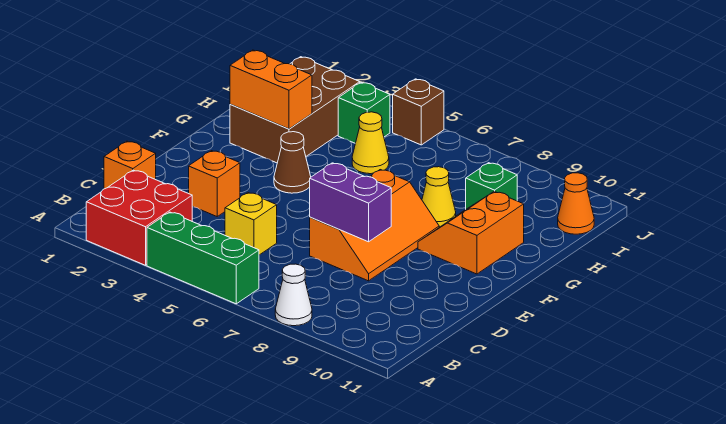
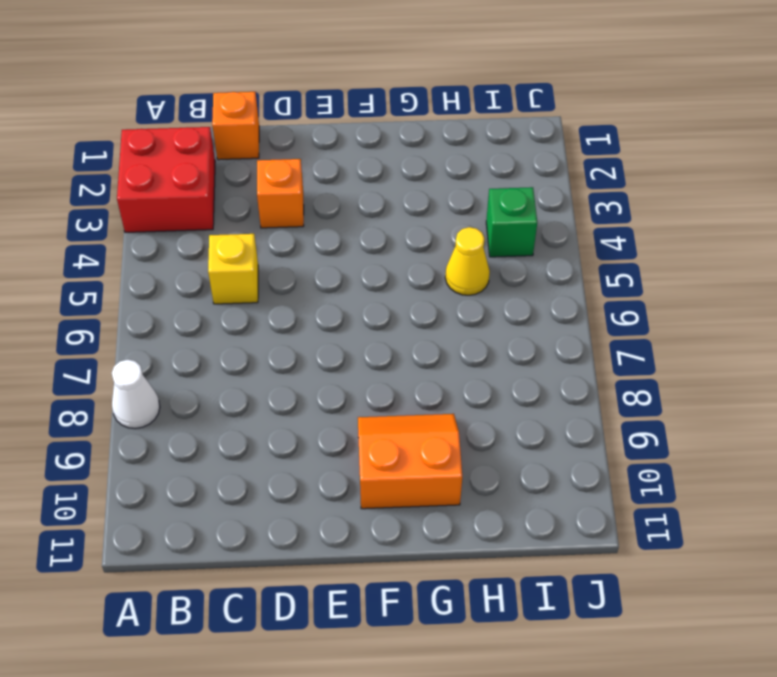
none -> green 1x3 brick [147,212,259,304]
none -> orange 2x3 slope [310,170,439,281]
none -> brown 1x1 cone [274,132,311,193]

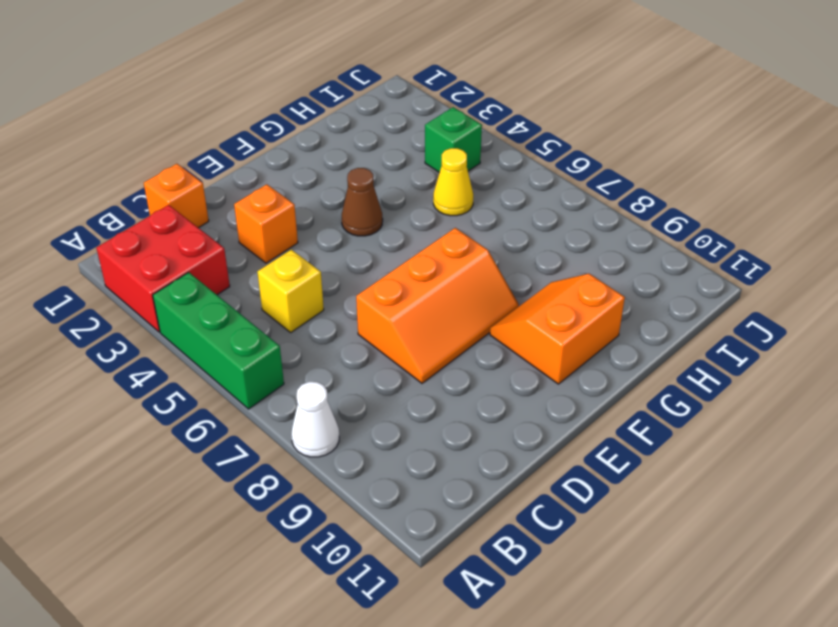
none -> brown 2x3 brick [230,57,360,163]
none -> yellow 1x1 cone [422,167,456,227]
none -> green 1x1 brick [466,163,517,209]

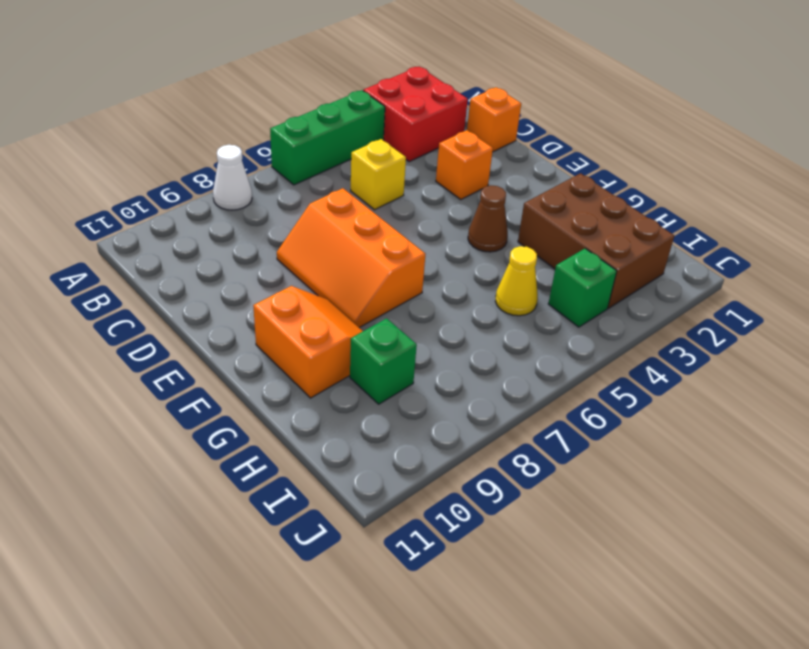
none -> yellow 1x1 cone [422,167,456,227]
none -> orange 1x1 cone [558,173,594,234]
none -> brown 1x1 brick [393,79,444,145]

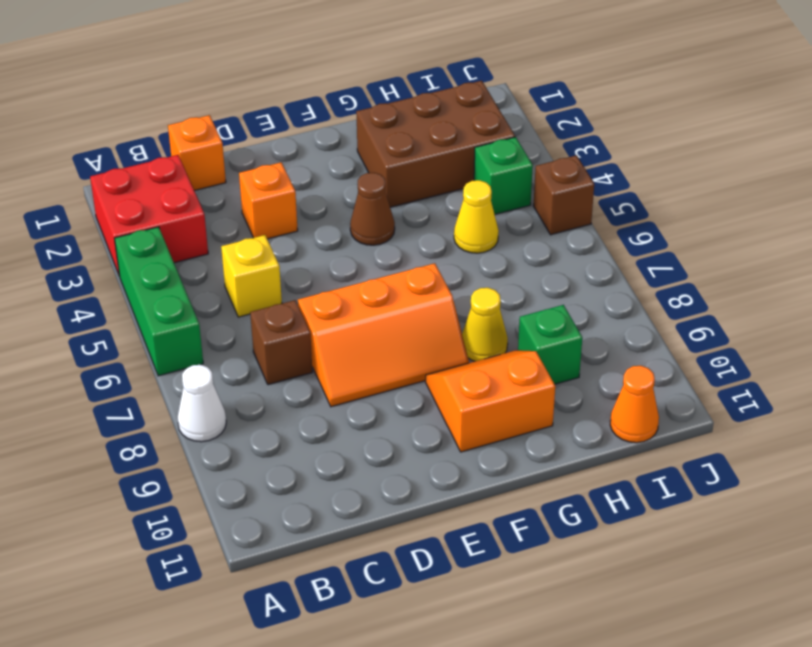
brown 1x1 brick [250,300,312,385] -> none
none -> purple 1x2 brick [310,163,391,242]
none -> orange 1x2 brick [230,50,312,129]

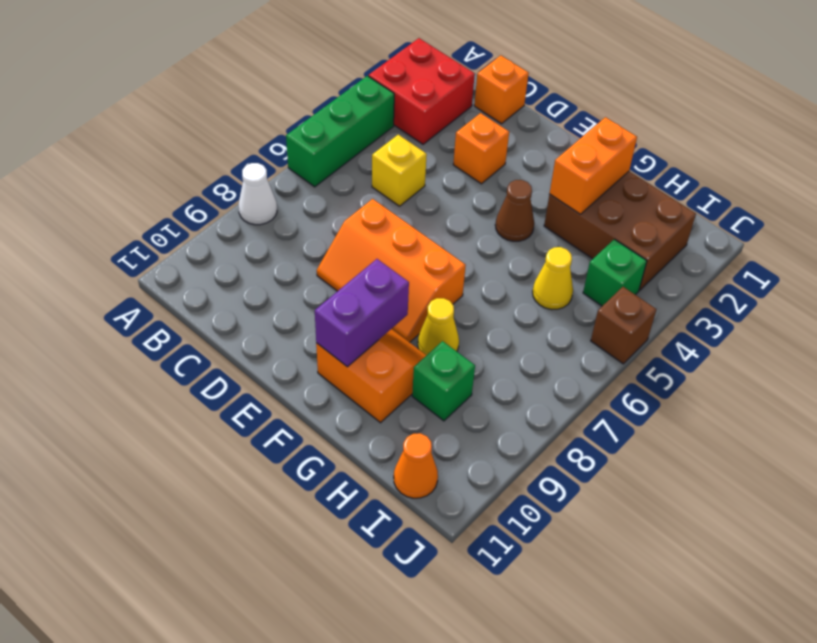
purple 1x2 brick [315,259,409,367] -> purple 1x2 brick moved to [310,163,391,242]

